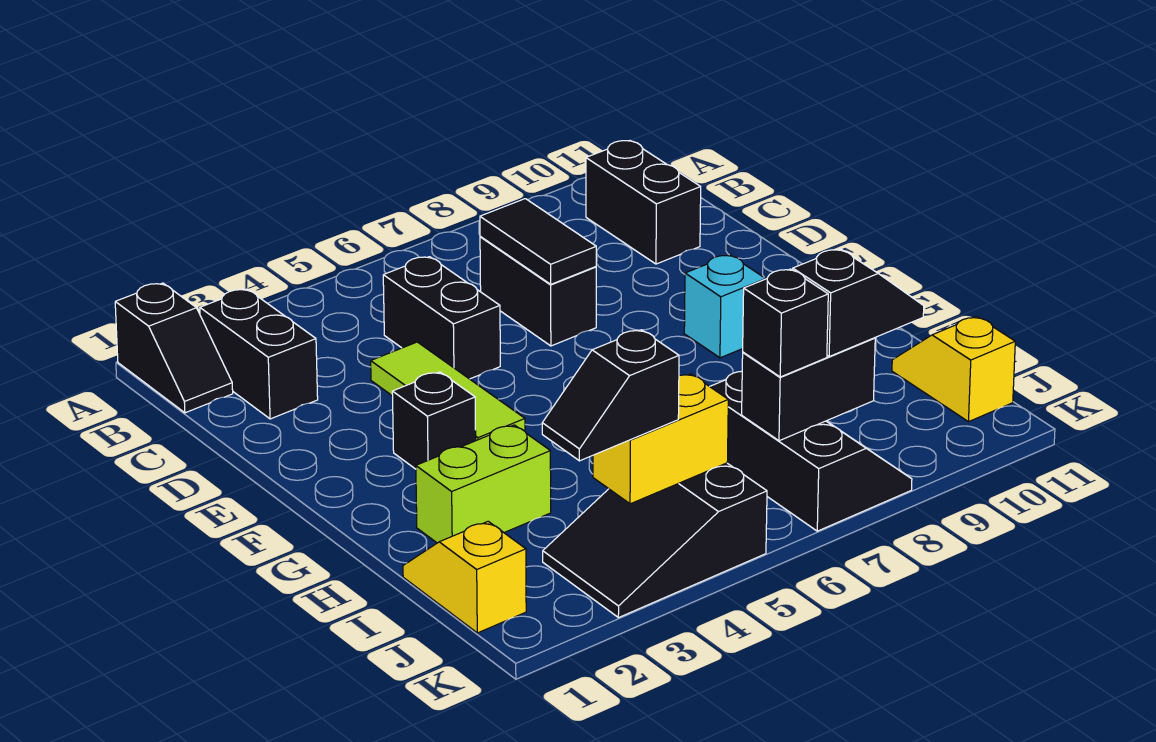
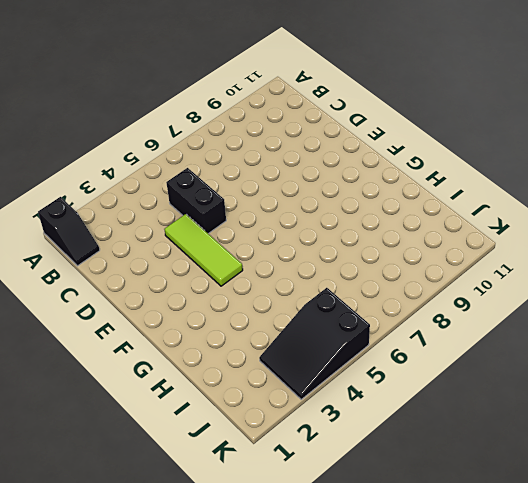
none -> black 1x2 brick [200,289,318,419]
none -> black 1x2 brick [586,141,701,264]
none -> black 1x2 brick [480,237,596,346]

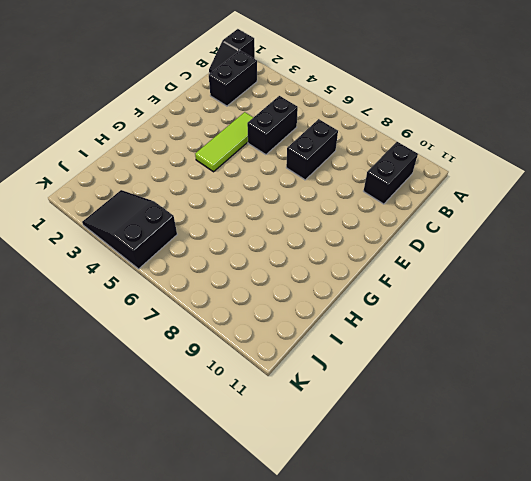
none -> black 1x1 brick [392,372,476,469]
none -> cyan 1x1 brick [684,255,765,358]
none -> lime 1x2 brick [416,425,551,543]

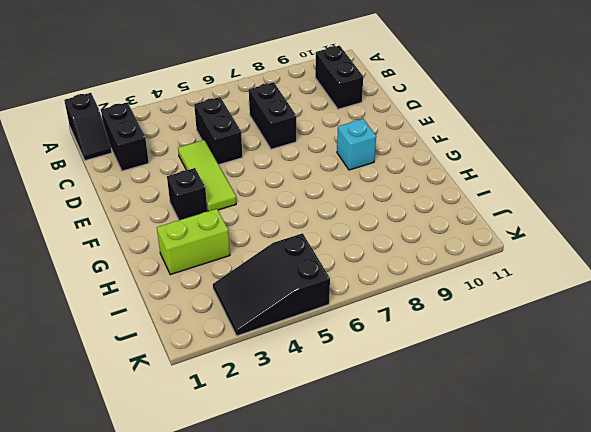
none -> yellow 1x2 slope [403,521,526,633]
none -> black 2x3 slope [710,371,912,531]
none -> yellow 1x2 slope [892,316,1015,422]

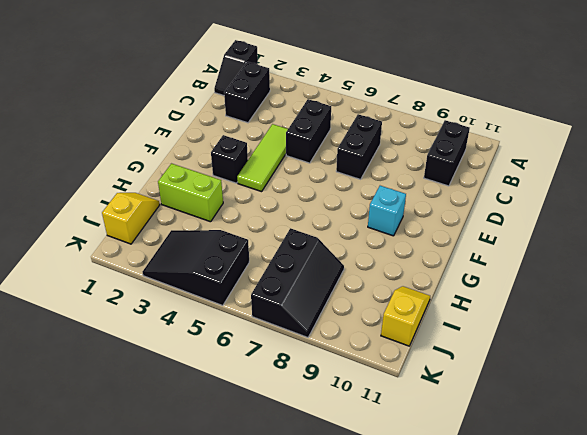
none -> black 1x2 tile [480,199,596,284]
none -> yellow 1x2 brick [593,374,728,504]
none -> black 1x2 brick [742,338,875,441]

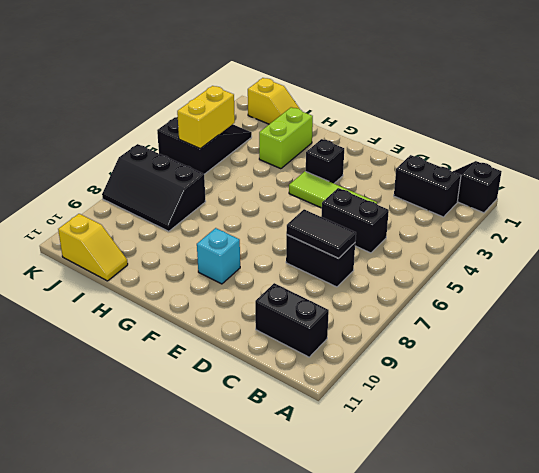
none -> black 1x2 brick [742,338,875,441]
none -> black 1x2 slope [542,330,679,461]
none -> black 1x1 brick [743,269,828,377]

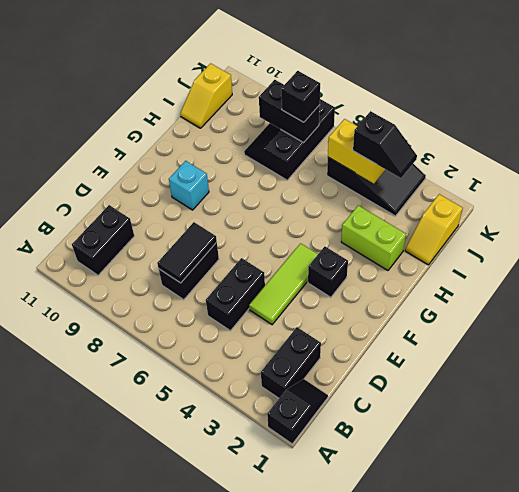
none -> black 1x2 slope [793,249,924,356]

